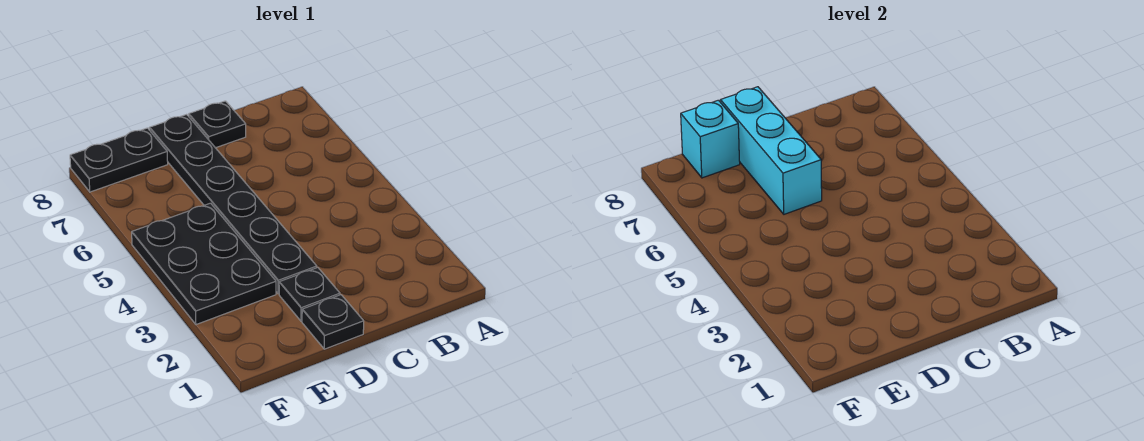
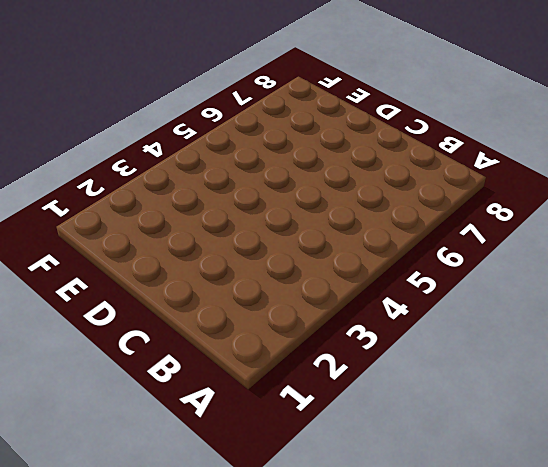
none -> black 1x1 plate [189,101,246,148]
none -> black 1x1 plate [302,295,364,349]

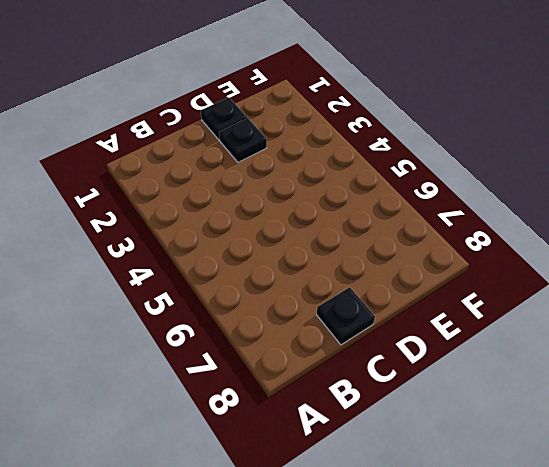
none -> black 1x6 plate [149,114,317,294]
none -> black 2x3 plate [132,203,276,325]

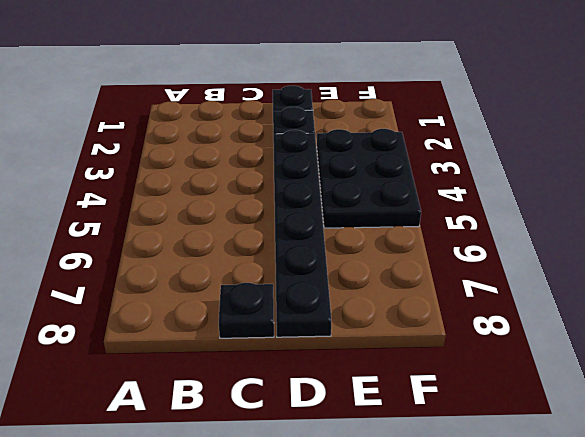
none -> black 1x2 plate [70,128,168,192]
none -> cyan 1x3 brick [721,87,822,214]

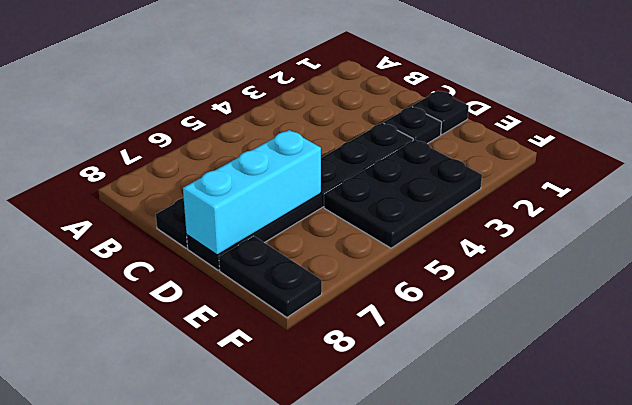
none -> cyan 1x1 brick [681,100,740,178]

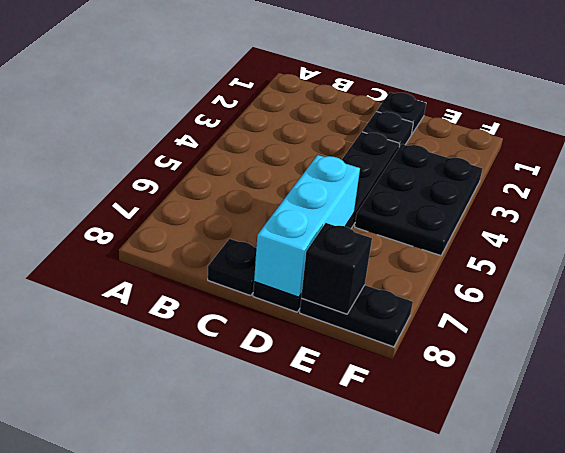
black 1x1 brick [301,223,372,314] -> cyan 1x1 brick [681,100,740,178]

